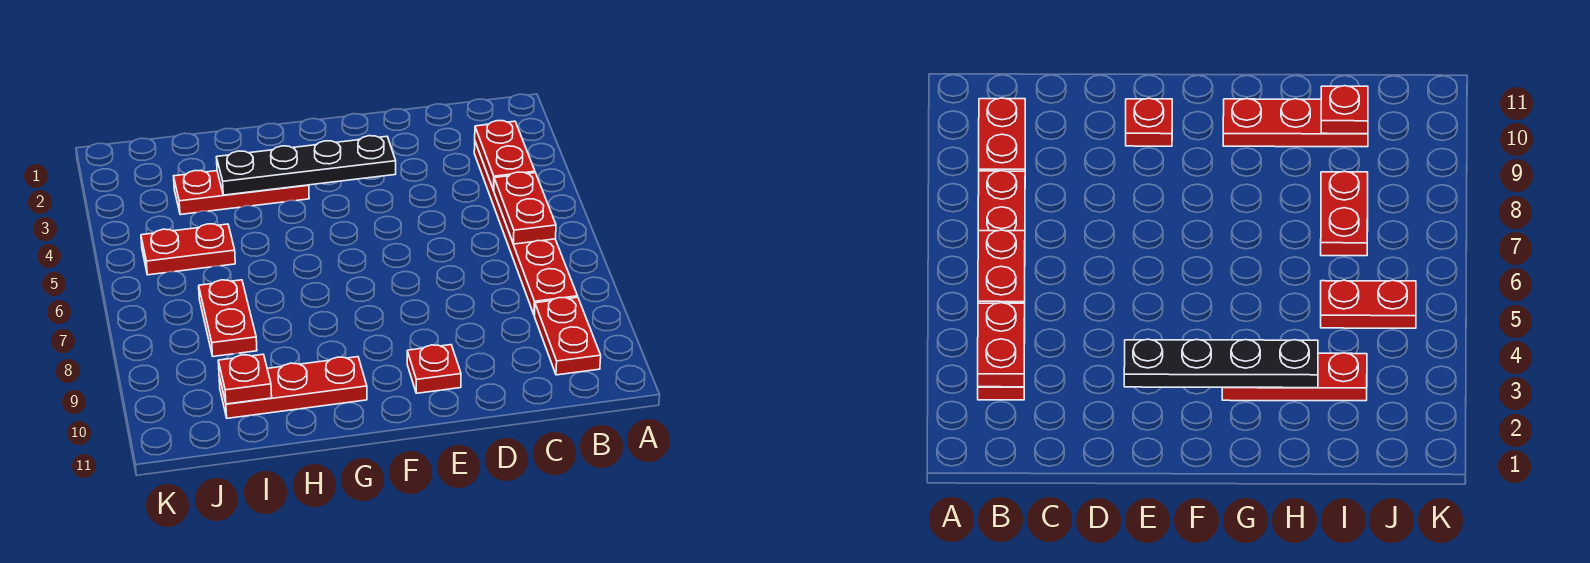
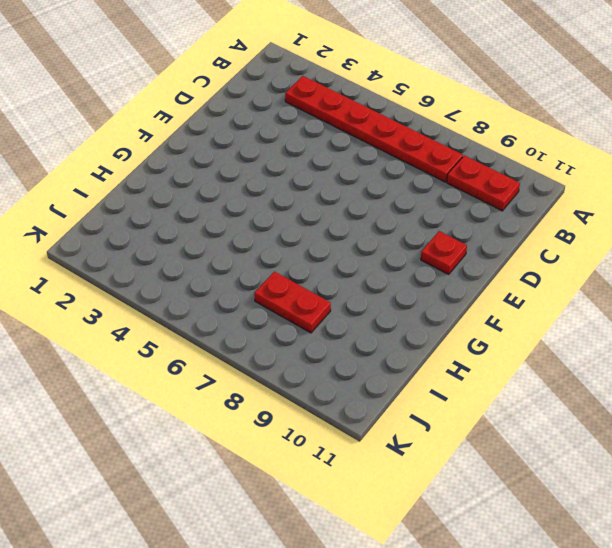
none -> red 1x3 plate [174,171,309,215]
none -> red 1x3 plate [219,357,367,418]

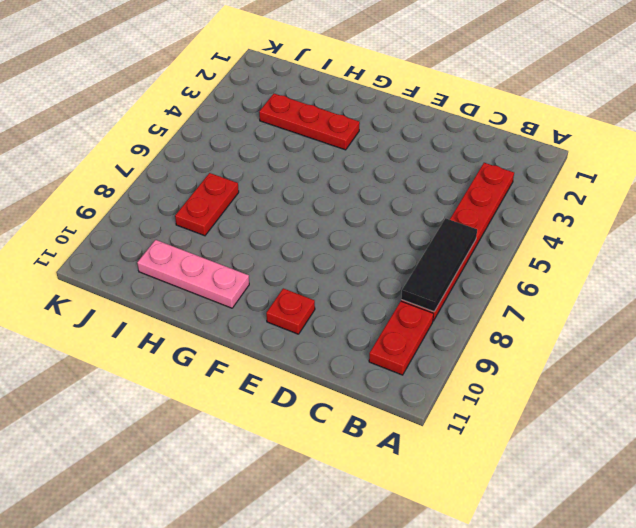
black 1x3 tile [401,218,477,312] -> red 1x2 plate [494,172,556,244]
pink 1x3 plate [137,240,249,308] -> red 1x3 plate [219,357,367,418]
none -> red 1x2 plate [141,224,235,275]
none -> red 1x2 plate [475,121,535,190]

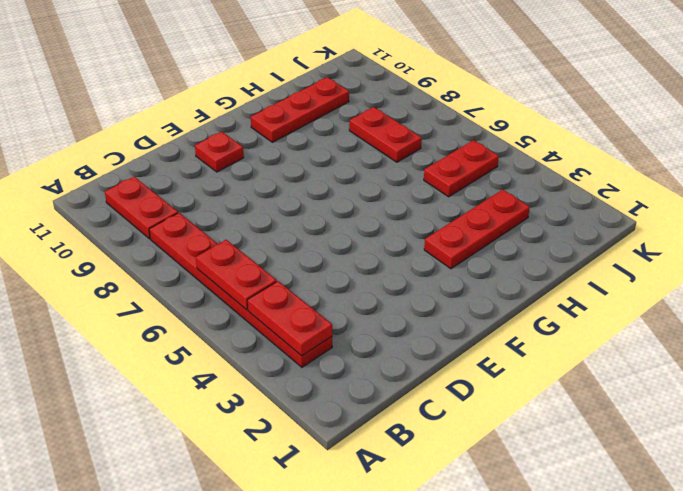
none -> black 1x4 plate [216,136,396,195]
none -> red 1x1 plate [218,354,272,404]

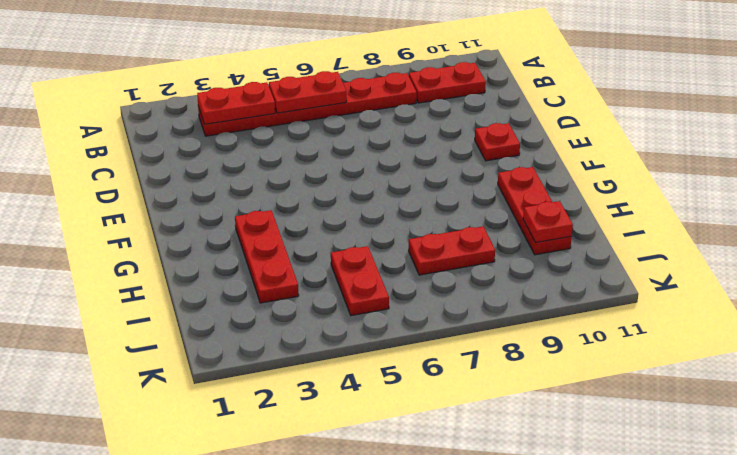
none -> black 1x4 plate [216,136,396,195]

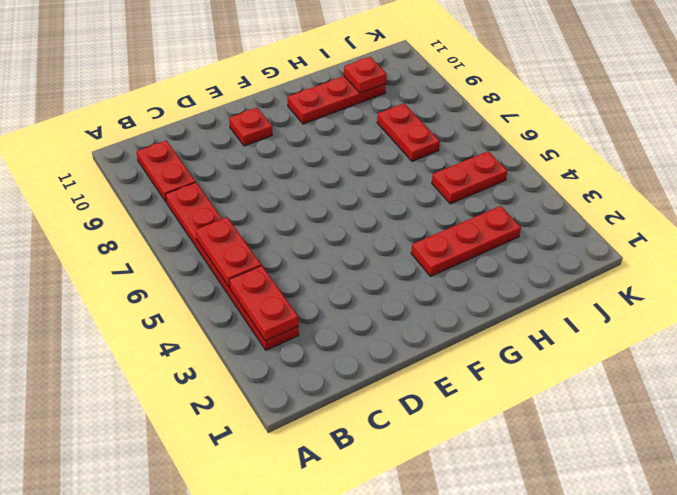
none -> black 1x4 plate [216,136,396,195]

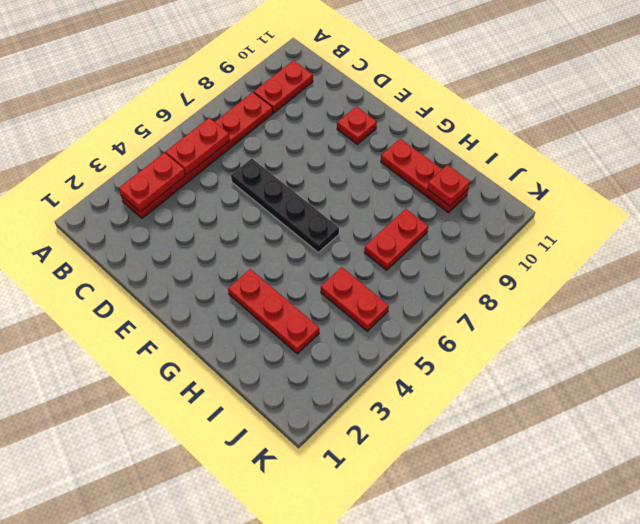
black 1x4 plate [231,158,339,252] -> black 1x4 plate moved to [216,136,396,195]

